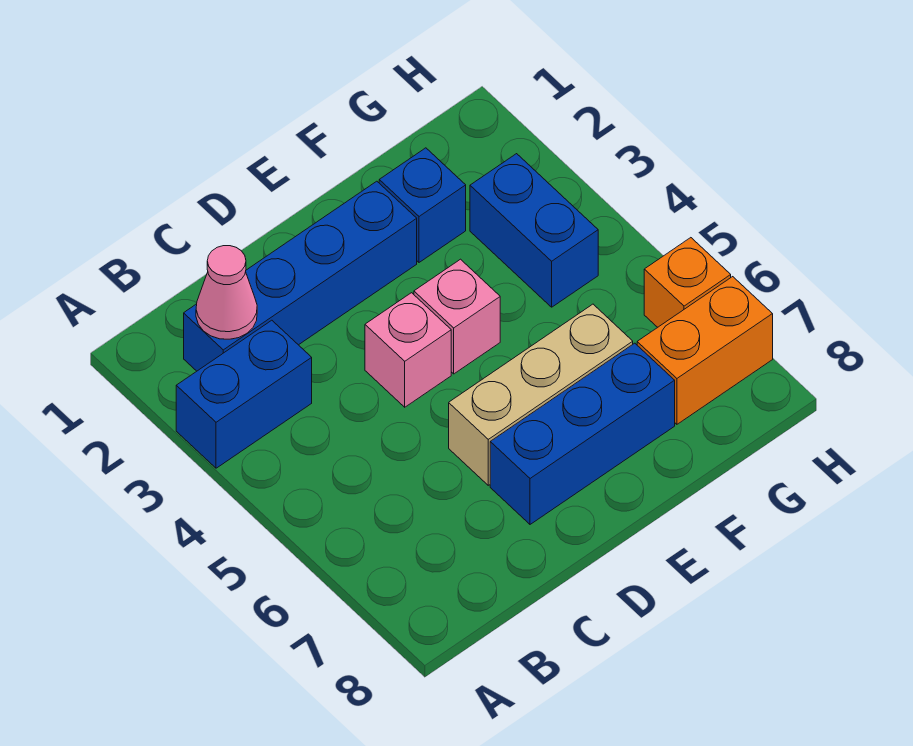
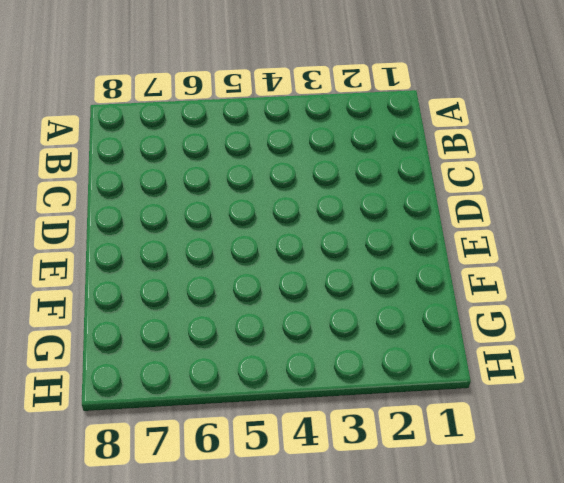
none -> blue 1x2 brick [176,320,312,468]
none -> blue 1x4 brick [184,181,417,371]

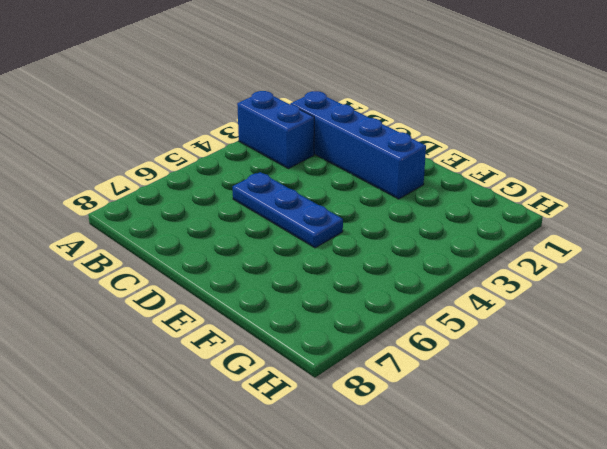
blue 1x3 plate [233,172,343,248] -> none
none -> pink 1x1 brick [365,293,451,407]
none -> tan 1x3 brick [449,304,633,485]

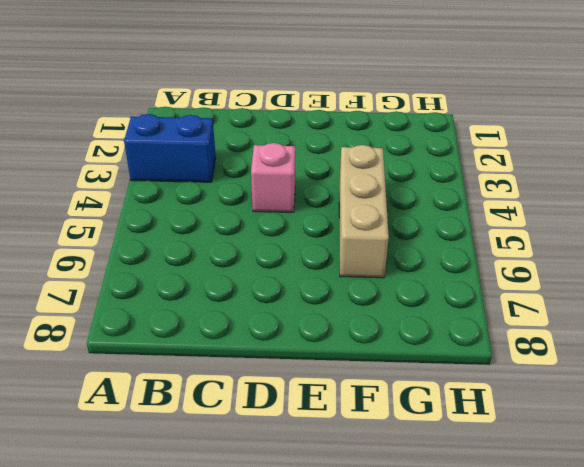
tan 1x3 brick [339,145,389,278] -> tan 1x3 brick turned to [449,304,633,485]
none -> blue 1x4 brick [184,181,417,371]
none -> blue 1x3 brick [490,343,675,524]

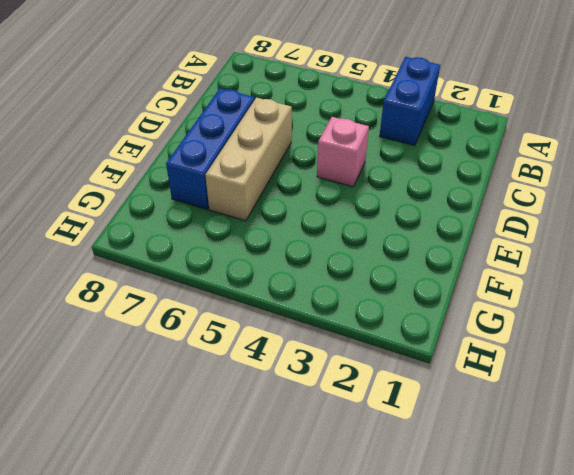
none -> blue 1x4 brick [184,181,417,371]
none -> pink 1x1 brick [414,259,500,374]

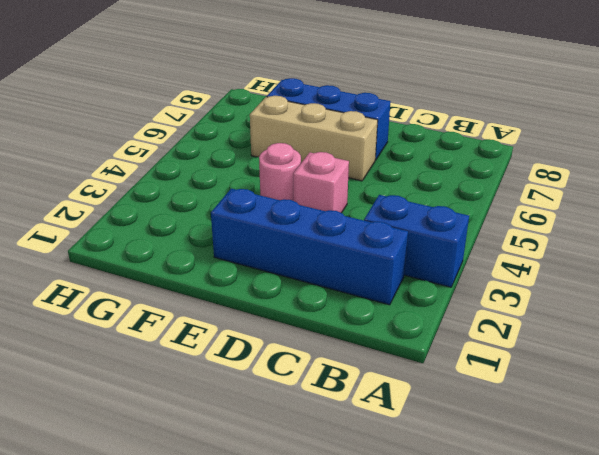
pink 1x1 round brick [259,143,301,201] -> pink 1x1 brick [414,259,500,374]
none -> blue 1x1 brick [379,148,466,262]
none -> blue 1x2 brick [470,154,598,307]

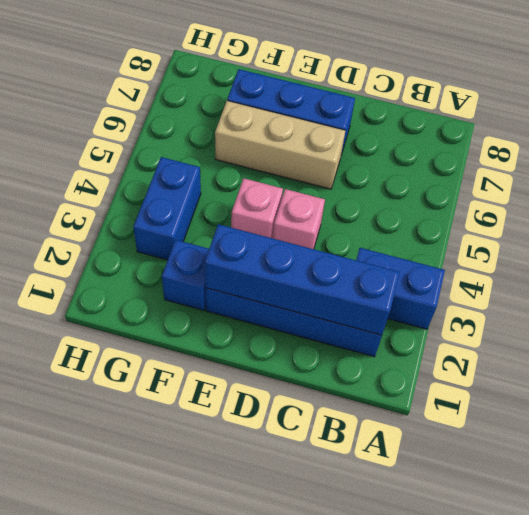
blue 1x4 brick [205,224,400,335] -> pink 1x1 cone [196,246,257,339]
none -> orange 1x2 brick [637,277,773,424]
none -> orange 1x1 brick [644,238,731,327]

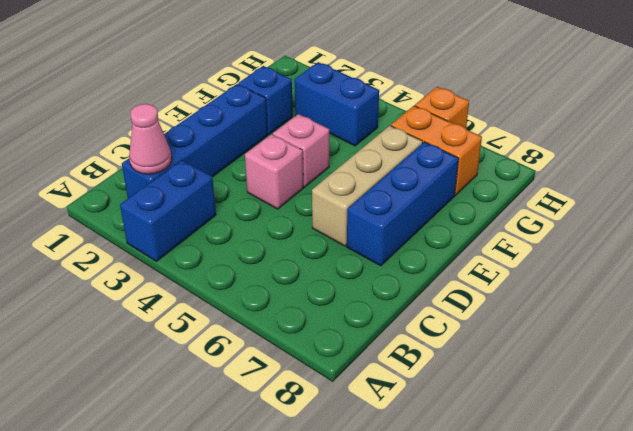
orange 1x2 brick [391,106,482,195] -> orange 1x2 brick turned to [637,277,773,424]

